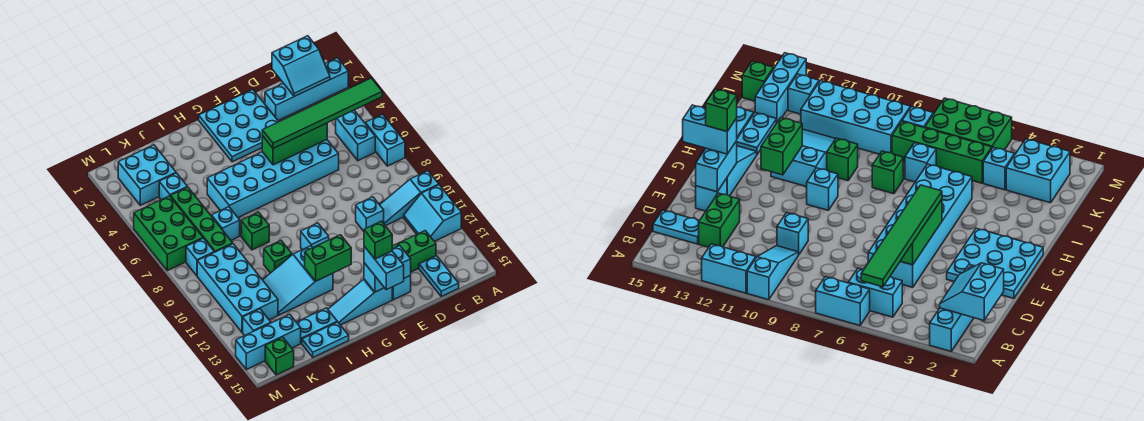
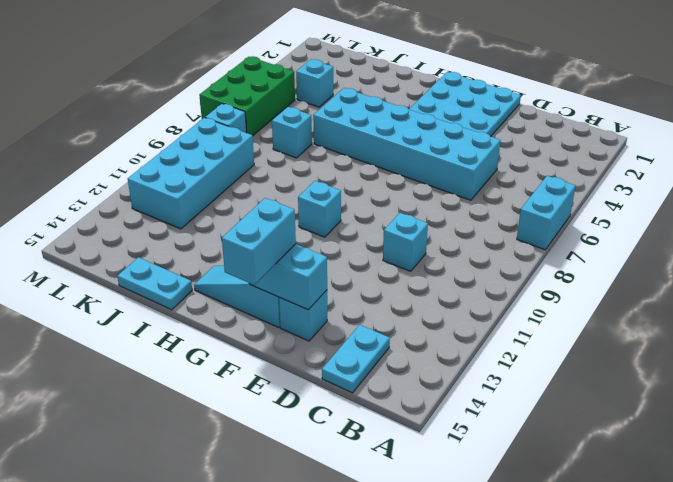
none -> cyan 1x4 brick [265,58,348,121]
none -> cyan 1x3 slope [380,171,439,226]
none -> cyan 2x2 slope [404,185,461,241]
none -> cyan 1x2 brick [336,110,375,161]

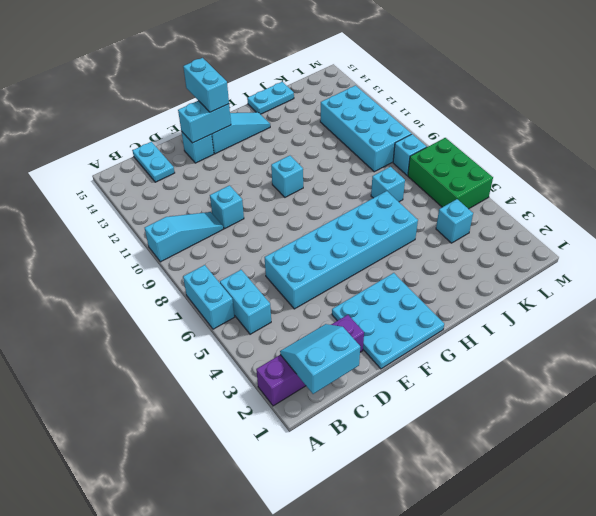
purple 1x4 brick [256,315,364,406] -> cyan 1x4 brick [265,58,348,121]
none -> cyan 2x2 slope [404,185,461,241]
none -> green 1x2 brick [392,231,436,272]
none -> cyan 2x3 slope [263,246,333,315]
none -> green 1x1 brick [241,212,269,250]

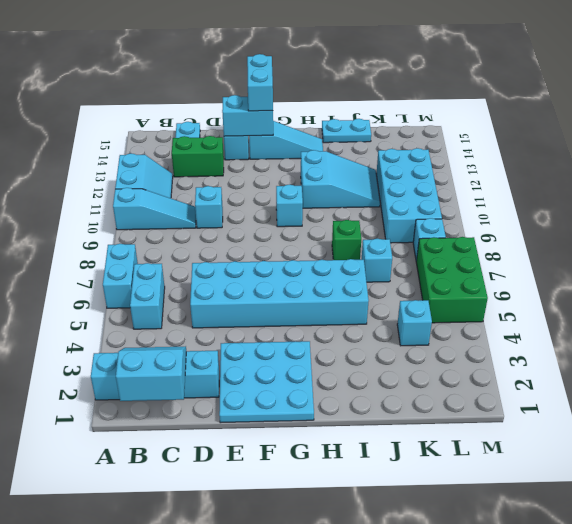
none -> green 1x1 brick [264,241,292,273]
none -> cyan 1x2 plate [296,308,337,343]
none -> cyan 2x2 brick [118,145,176,205]
none -> green 1x4 brick [171,187,233,252]

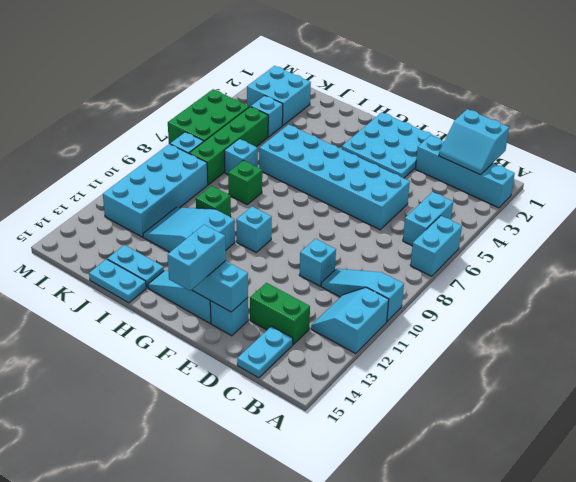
none -> cyan 1x3 brick [236,314,301,370]
none -> cyan 1x1 brick [243,309,271,336]
none -> green 1x1 brick [265,337,294,375]
none -> green 1x3 brick [262,123,327,165]

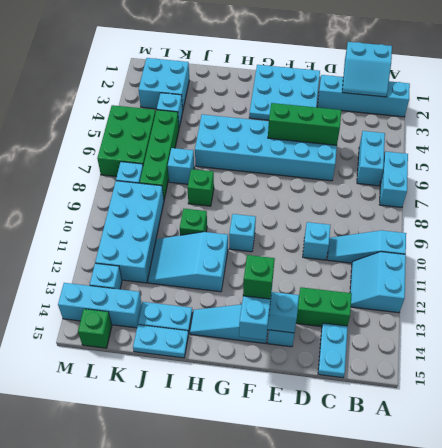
none -> green 1x2 brick [305,235,351,281]
none -> green 1x6 tile [262,78,382,148]

